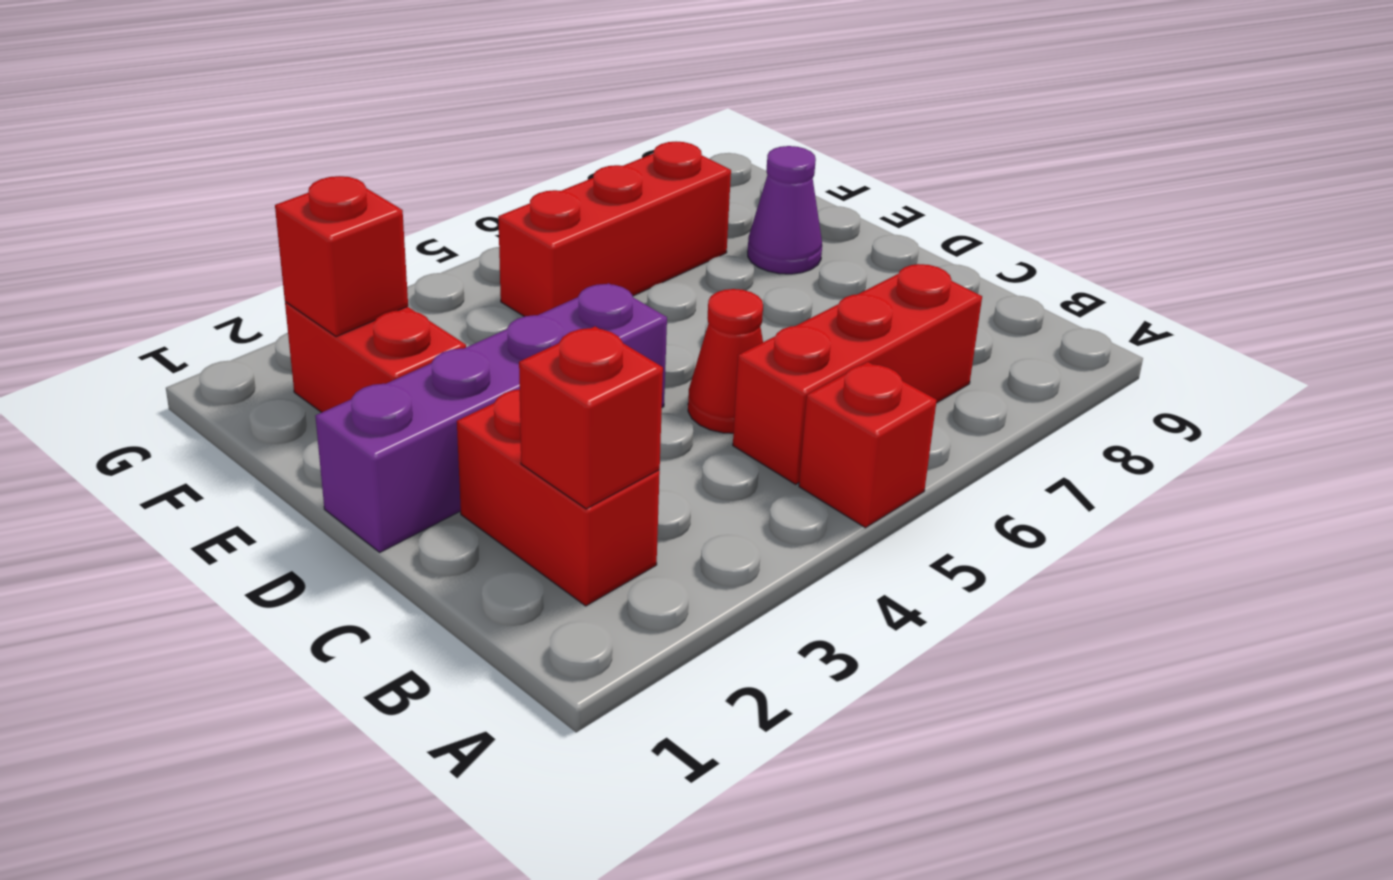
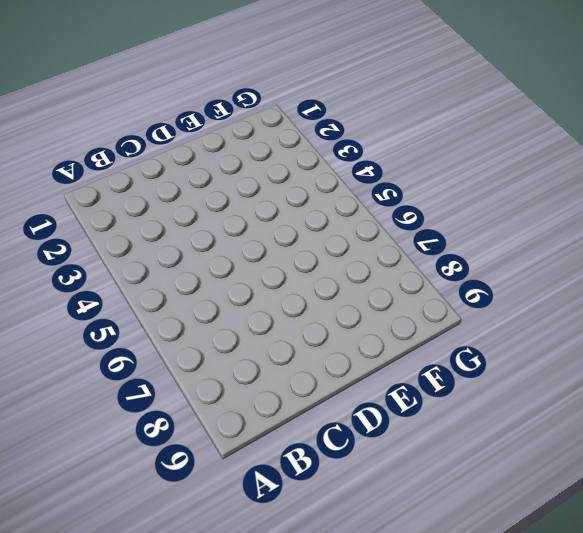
none -> red 1x1 brick [799,362,937,528]
none -> red 1x2 brick [457,390,660,606]

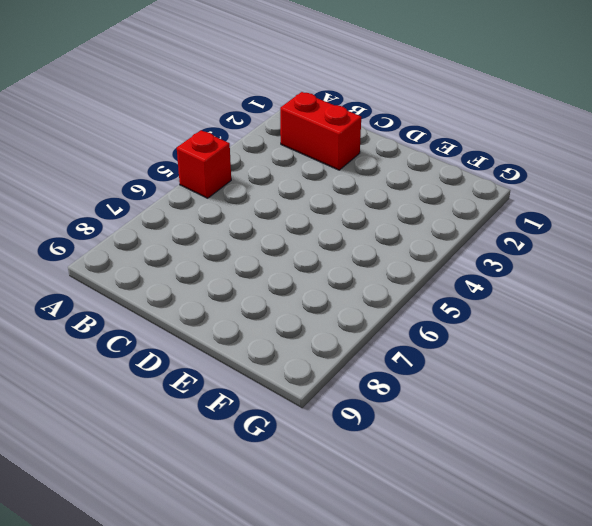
none -> red 1x3 brick [733,264,982,484]
none -> red 1x1 cone [688,289,763,433]

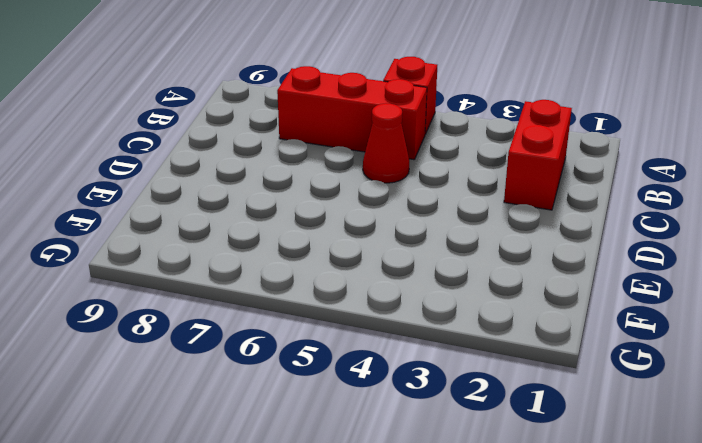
none -> purple 1x4 brick [315,283,667,552]
none -> red 1x2 brick [285,302,466,412]

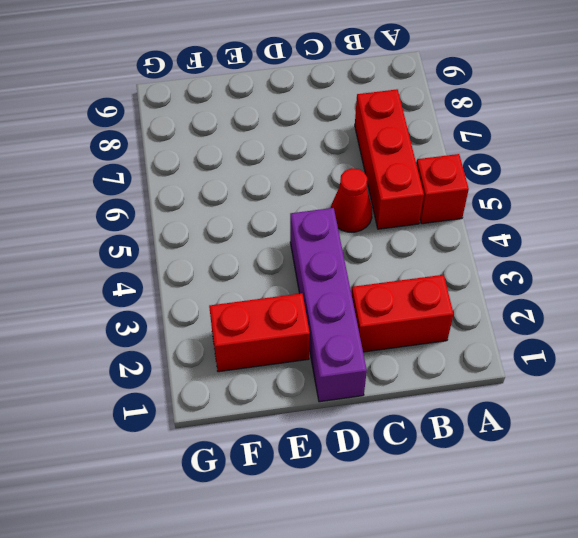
none -> purple 1x1 cone [748,146,822,274]
none -> red 1x3 brick [498,142,731,317]

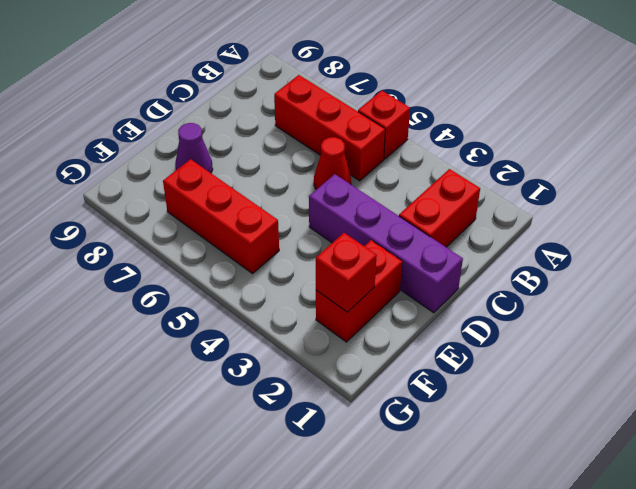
none -> red 1x1 brick [519,326,663,509]

